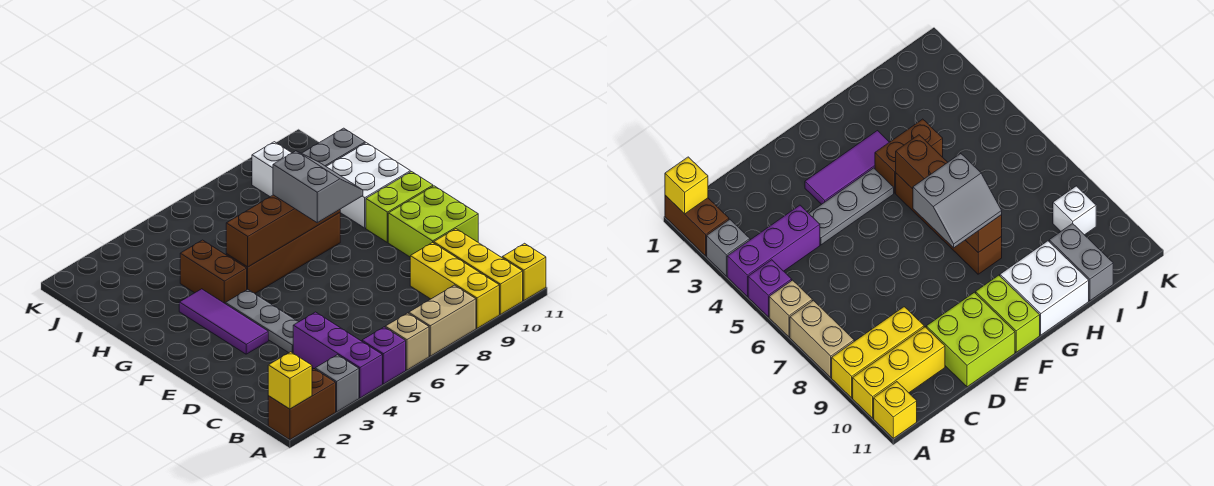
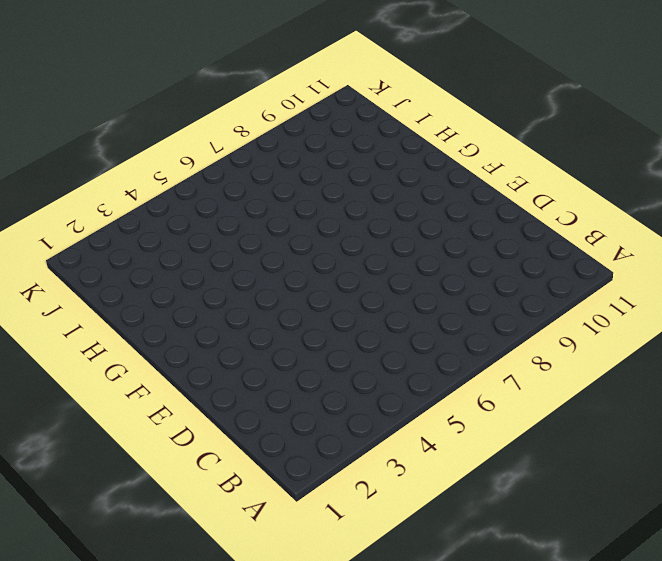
none -> brown 1x2 brick [268,369,336,440]
none -> grey 1x1 brick [315,355,359,412]
none -> purple 1x3 brick [293,312,382,398]

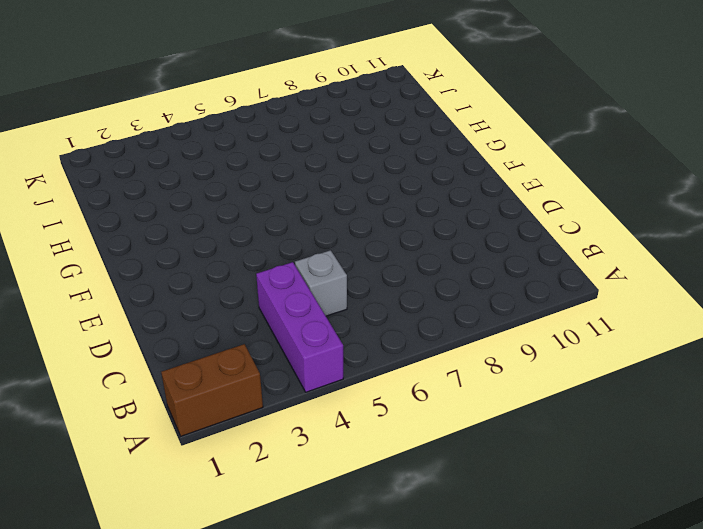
grey 1x1 brick [295,250,347,316] -> grey 1x1 brick moved to [315,355,359,412]
none -> purple 1x1 brick [362,327,406,384]
none -> tan 1x1 brick [385,313,429,370]
none -> tan 1x2 brick [409,285,476,356]

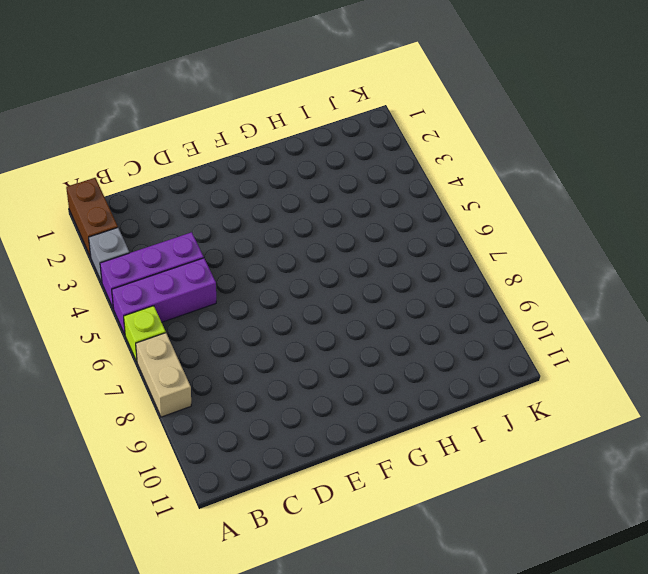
purple 1x3 brick [112,258,216,334] -> purple 1x1 brick [362,327,406,384]
lime 1x1 brick [124,306,166,361] -> tan 1x1 brick [385,313,429,370]
none -> yellow 1x3 brick [410,242,499,328]
none -> yellow 1x3 brick [434,229,523,314]
none -> yellow 1x1 brick [502,243,546,301]

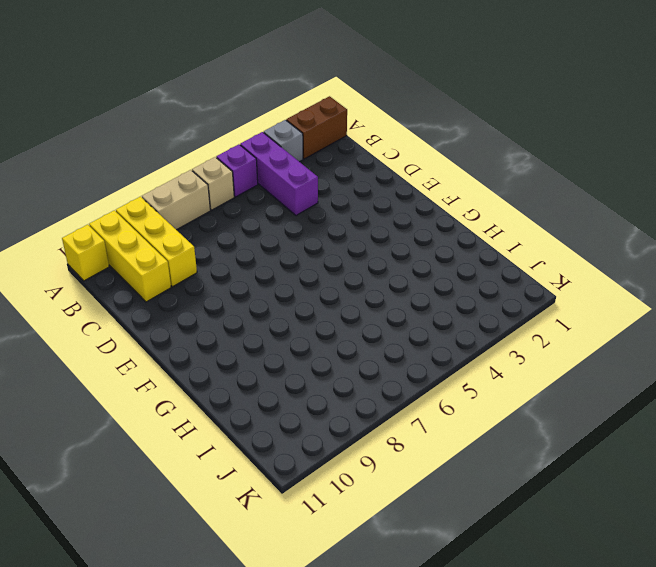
none -> grey 1x3 plate [225,289,298,353]
none -> lime 2x2 brick [388,186,478,257]
none -> purple 1x3 tile [179,289,268,354]

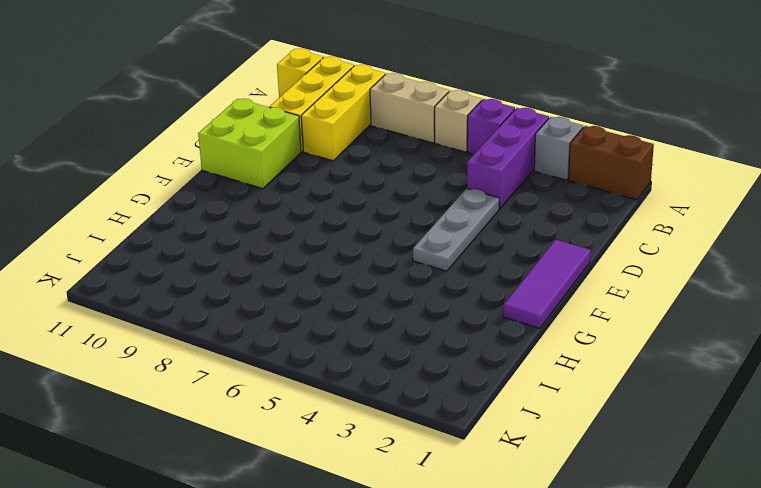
purple 1x3 tile [504,240,590,328] -> purple 1x3 tile moved to [179,289,268,354]
none -> lime 1x2 brick [366,172,433,242]
none -> brown 1x2 brick [180,240,247,303]
none -> brown 1x4 brick [226,213,340,293]

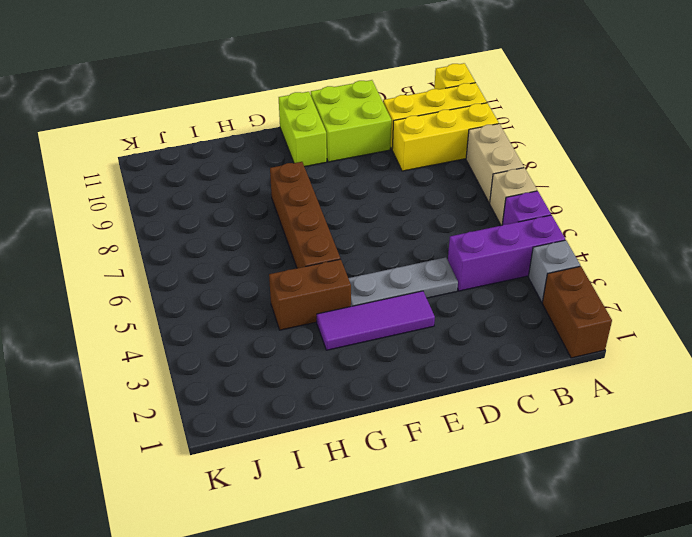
none -> white 2x2 brick [326,143,410,228]
none -> grey 1x2 brick [302,128,365,166]
none -> white 1x1 brick [252,142,291,197]

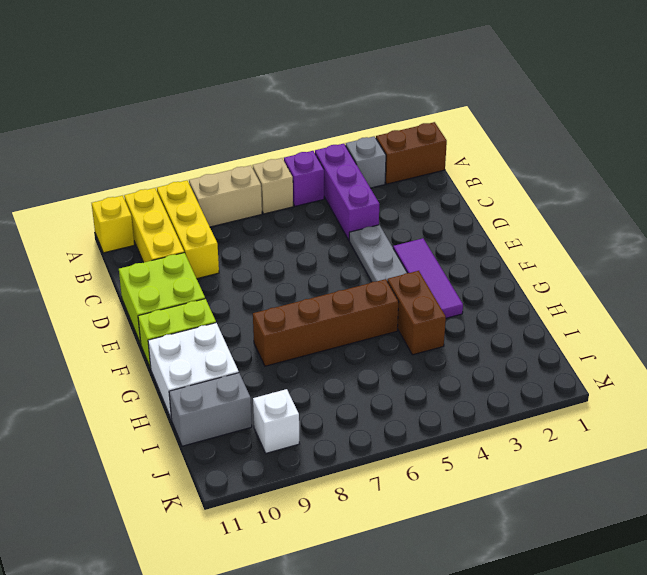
none -> yellow 1x1 brick [268,352,312,409]
none -> brown 1x4 brick [226,195,340,267]
none -> grey 2x2 slope [273,151,363,223]

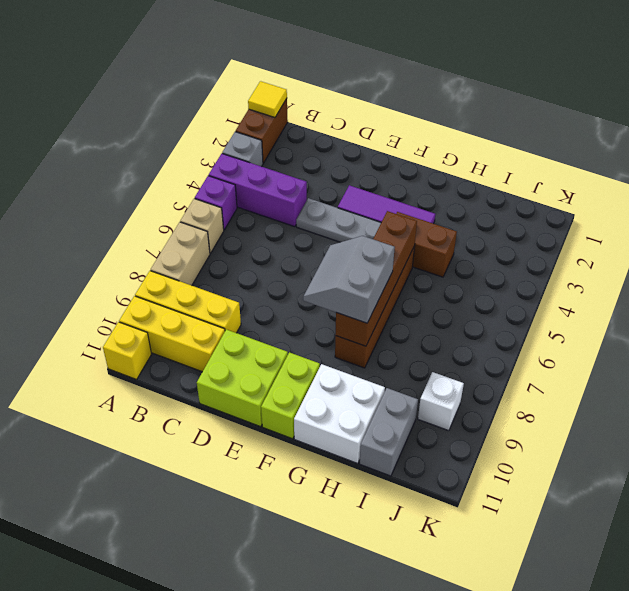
yellow 1x1 tile [248,81,287,117] -> yellow 1x1 brick [268,352,312,409]
grey 2x2 slope [303,236,395,323] -> grey 2x2 slope turned to [273,151,363,223]

